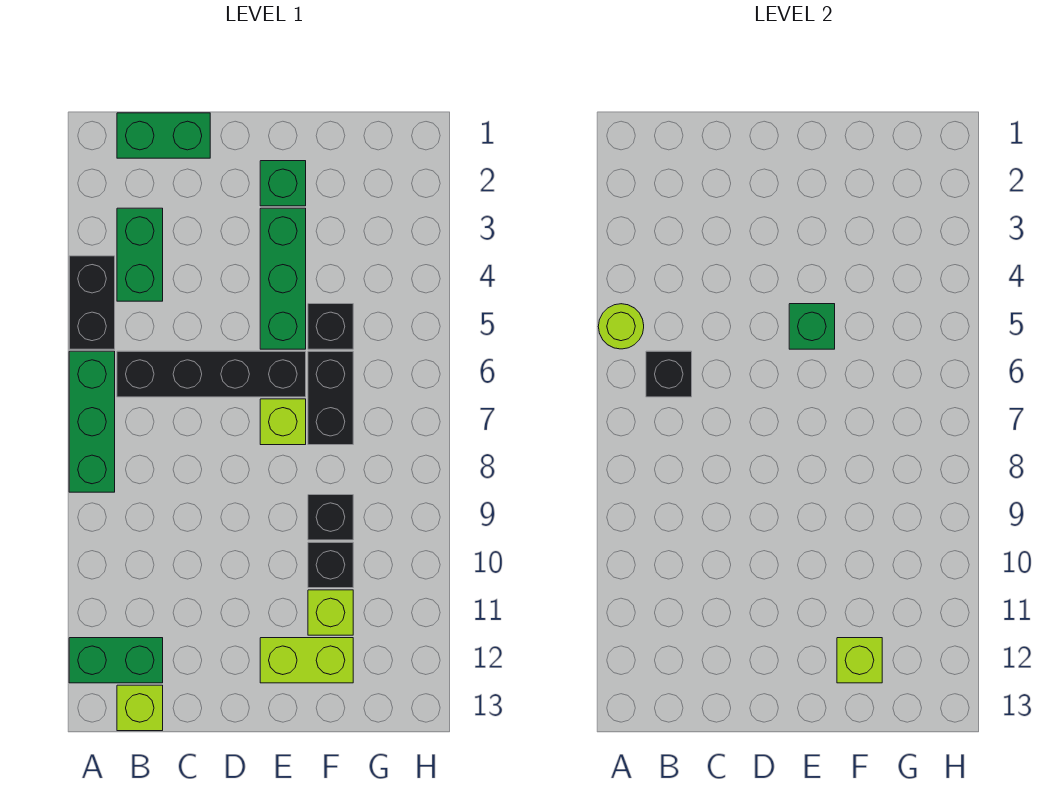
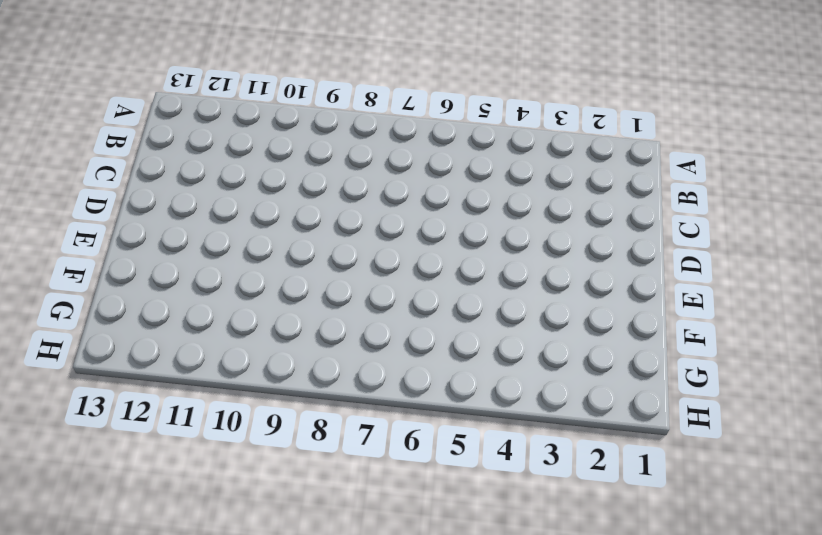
none -> black 1x2 brick [69,256,115,349]
none -> green 1x3 brick [69,351,115,492]
none -> green 1x2 brick [69,638,163,683]

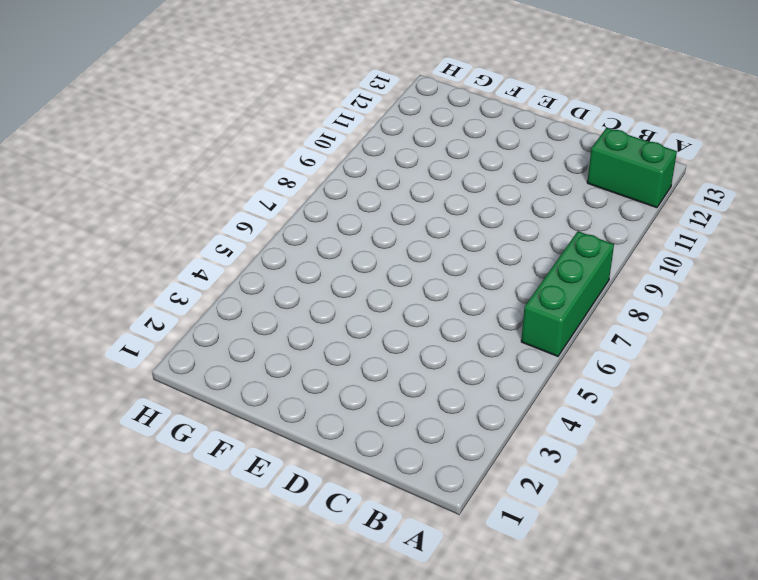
none -> black 1x2 brick [69,256,115,349]
none -> green 1x2 brick [117,113,210,158]
none -> green 1x2 brick [117,208,163,301]

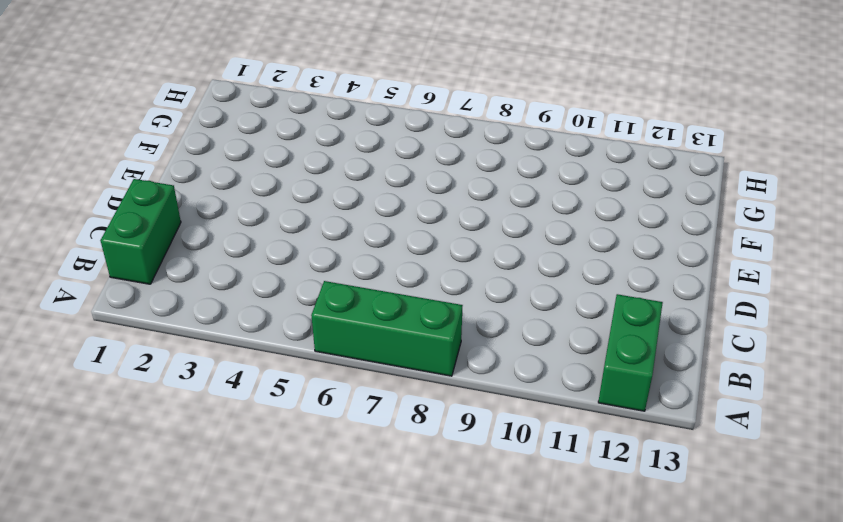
none -> black 1x2 brick [69,256,115,349]
none -> green 1x2 brick [117,208,163,301]
none -> black 1x4 brick [117,351,306,397]

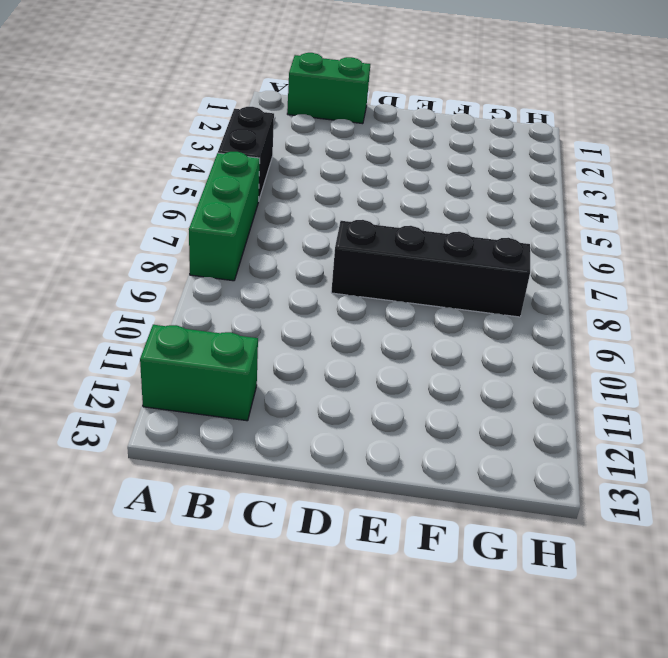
black 1x4 brick [331,220,530,317] -> black 1x4 brick moved to [117,351,306,397]
none -> green 1x2 brick [117,208,163,301]
none -> lime 1x1 brick [117,685,163,731]
none -> green 1x1 brick [260,161,306,206]

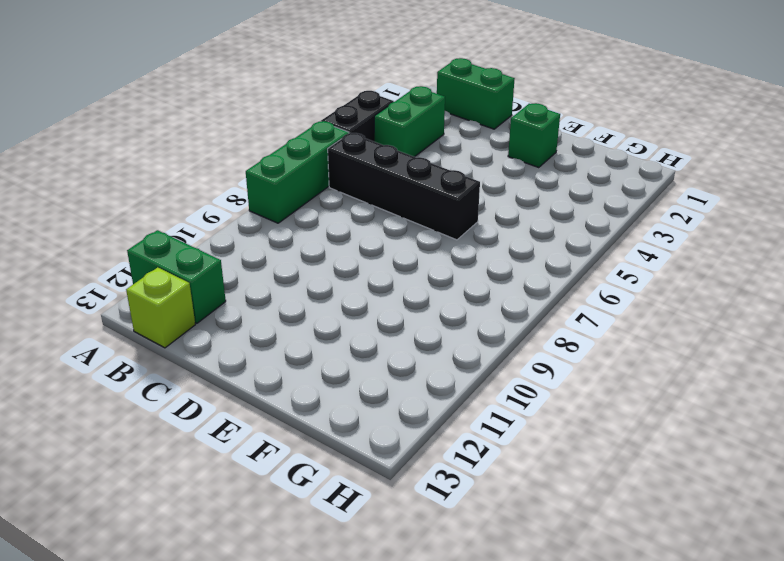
none -> green 1x3 brick [260,208,306,349]
none -> lime 1x1 brick [260,399,306,445]
none -> lime 1x2 brick [260,638,353,683]

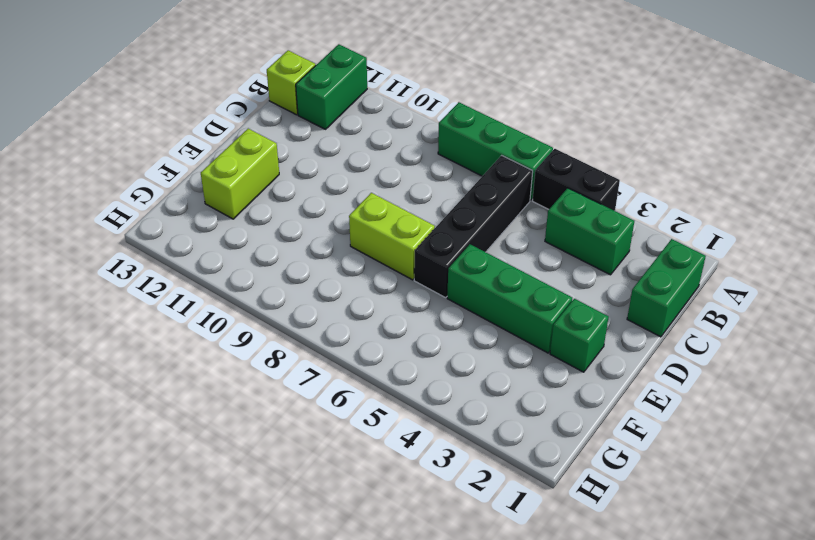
lime 1x2 brick [349,193,435,280] -> lime 1x1 brick [260,399,306,445]
none -> black 1x1 brick [308,304,353,349]
none -> black 1x2 brick [308,351,353,445]
none -> black 1x1 brick [308,495,353,540]

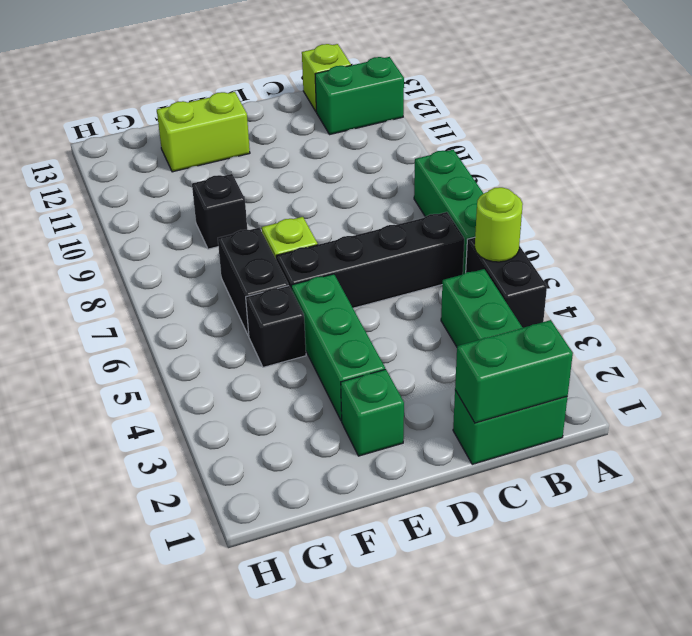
green 1x2 brick [455,320,573,423] -> none
none -> black 1x1 brick [308,542,353,588]
none -> lime 1x1 brick [308,590,353,635]
none -> black 1x1 brick [646,351,692,397]

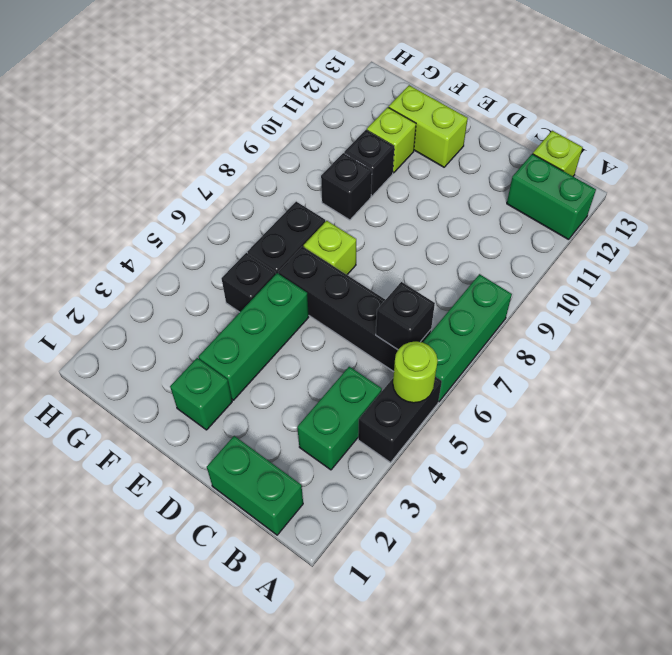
none -> green 1x1 brick [789,304,835,349]
none -> lime 1x1 brick [837,638,882,683]

